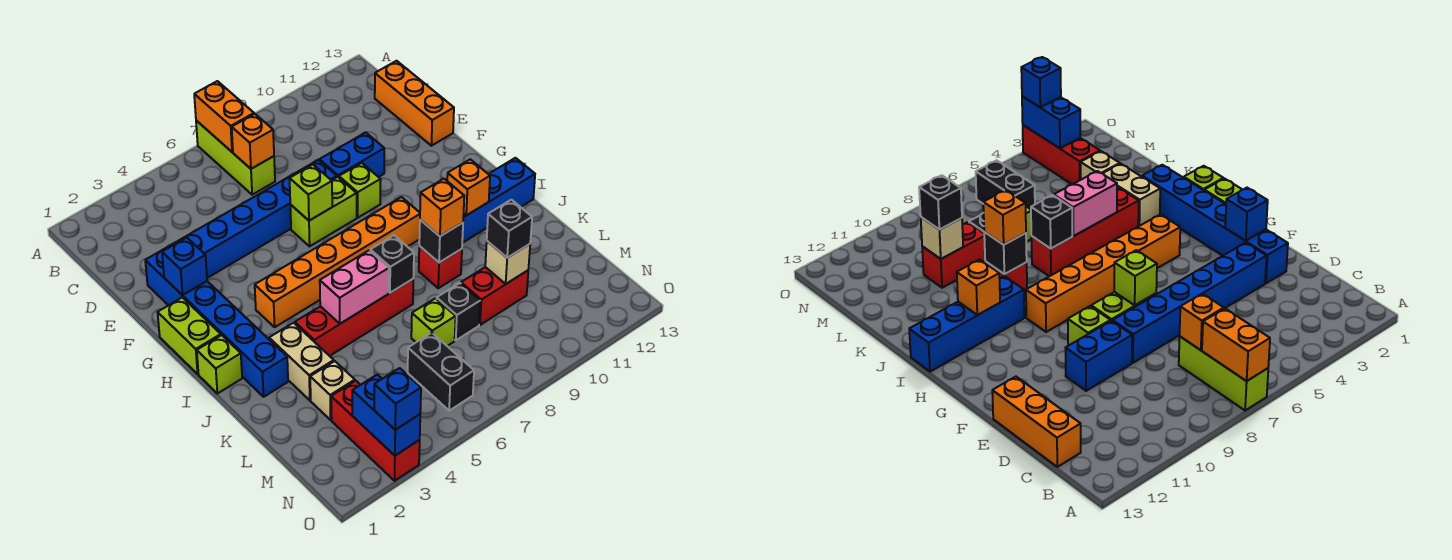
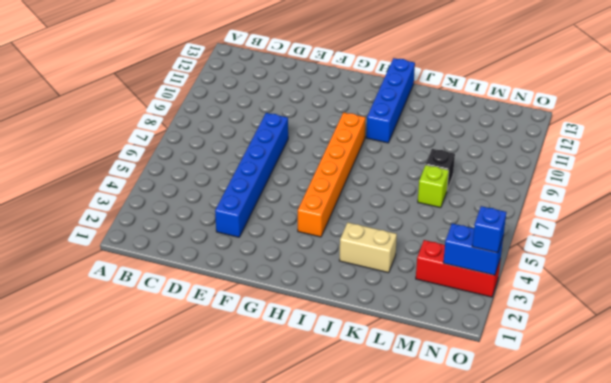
none -> lime 1x3 brick [196,120,275,195]
none -> orange 1x3 brick [375,61,454,146]
none -> blue 1x6 brick [145,246,288,397]
none -> blue 1x2 brick [319,132,384,177]

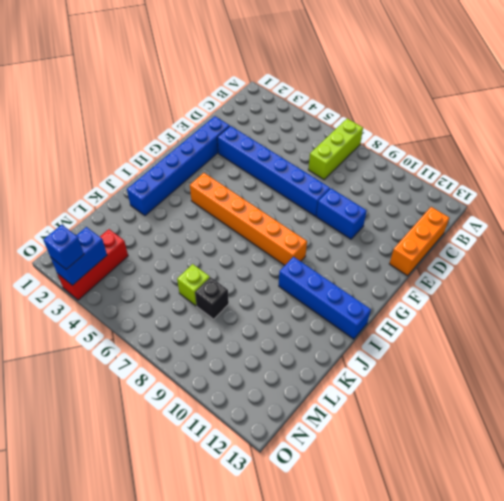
none -> lime 1x2 brick [290,177,357,246]
none -> lime 1x1 brick [339,163,381,218]
none -> lime 1x2 brick [158,297,221,374]
none -> lime 1x1 brick [197,335,242,394]

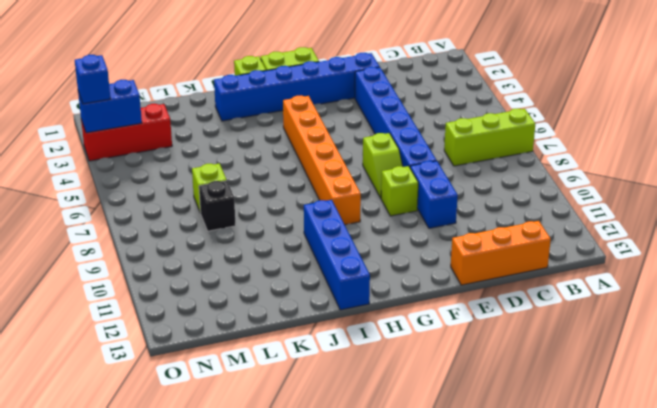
lime 1x2 slope [363,133,403,198] -> lime 1x2 brick [290,177,357,246]
none -> tan 1x2 brick [269,323,334,400]
none -> red 1x4 brick [295,279,413,356]
none -> red 1x1 brick [419,246,462,288]
none -> tan 1x1 brick [310,361,355,420]

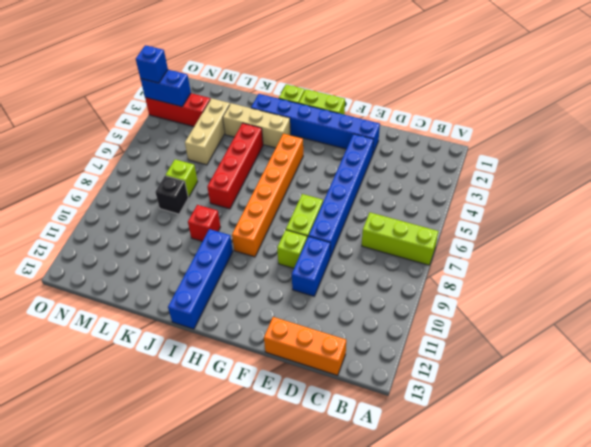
tan 1x3 brick [223,103,291,148] -> tan 1x2 brick [269,323,334,400]
tan 1x3 brick [185,98,230,165] -> tan 1x1 brick [310,361,355,420]
none -> red 1x2 brick [461,267,528,325]
none -> black 1x2 brick [408,333,474,411]
none -> orange 1x2 brick [194,81,254,152]
none -> orange 1x1 brick [232,114,274,169]

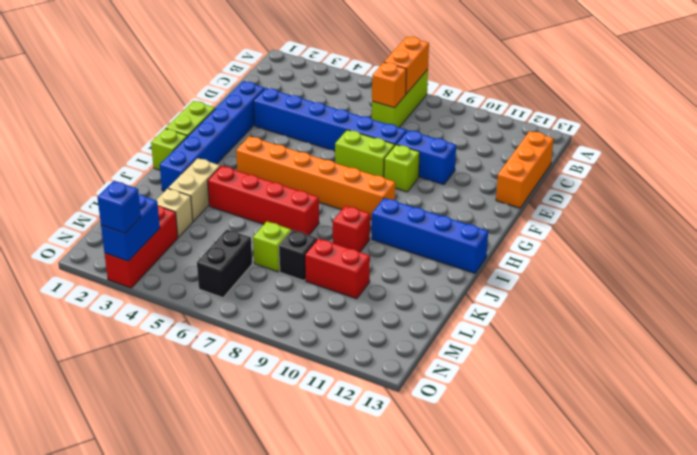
none -> blue 1x1 brick [162,238,207,295]
none -> lime 1x1 brick [290,165,332,221]
none -> orange 1x1 brick [447,159,490,215]
none -> pink 1x2 brick [320,250,389,324]

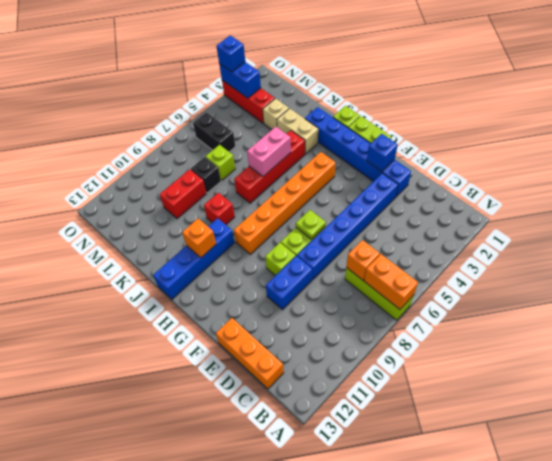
lime 1x1 plate [296,210,326,240] -> lime 1x1 brick [290,165,332,221]
none -> black 1x1 brick [370,235,414,293]
none -> black 1x1 brick [419,220,463,263]
none -> tan 1x1 brick [485,241,530,284]
none -> orange 1x1 brick [420,179,464,236]

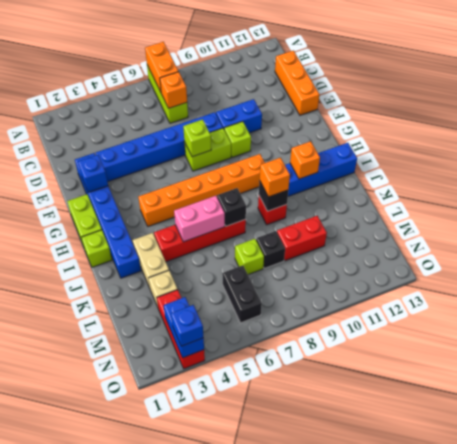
none -> tan 1x1 brick [485,241,530,284]
none -> black 1x1 brick [487,200,532,258]

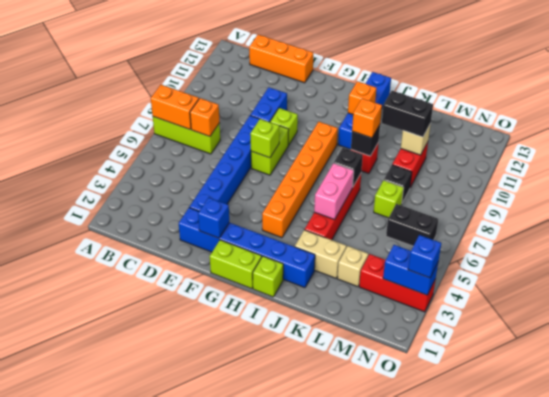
black 1x2 brick [382,91,433,137] -> black 1x1 brick [487,200,532,258]

